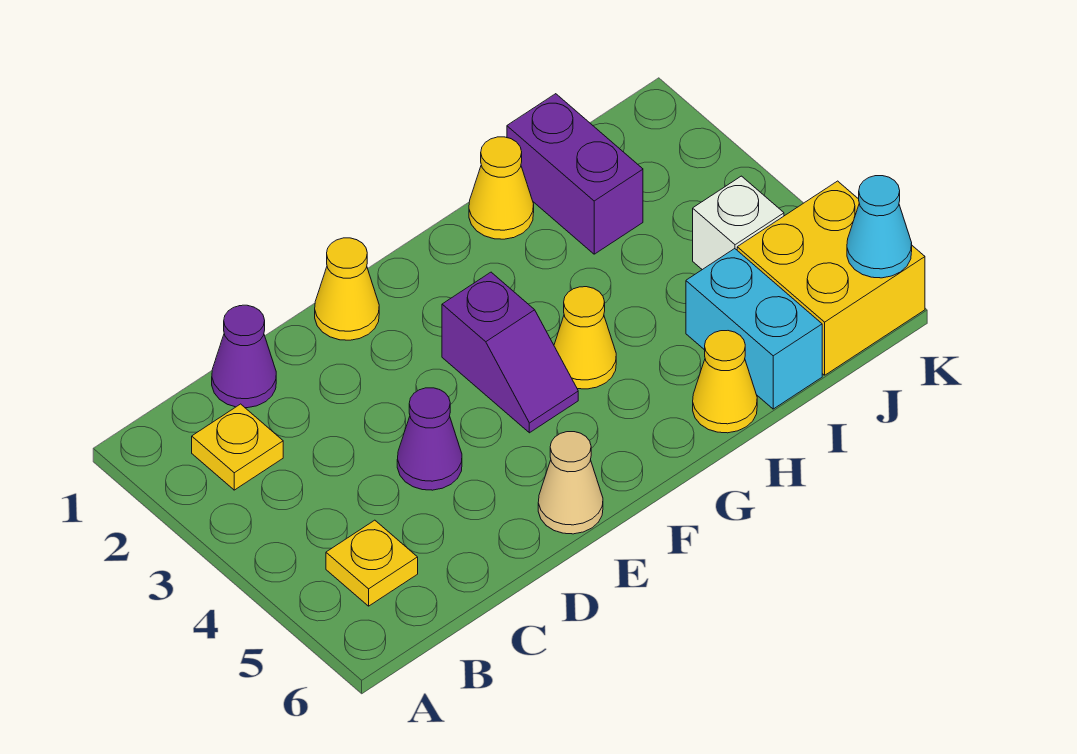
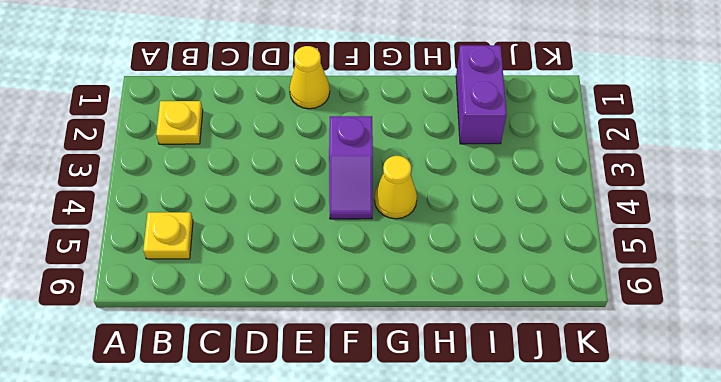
none -> purple 1x1 cone [212,305,276,408]
none -> purple 1x1 cone [397,388,462,490]
none -> tan 1x1 cone [538,432,603,534]

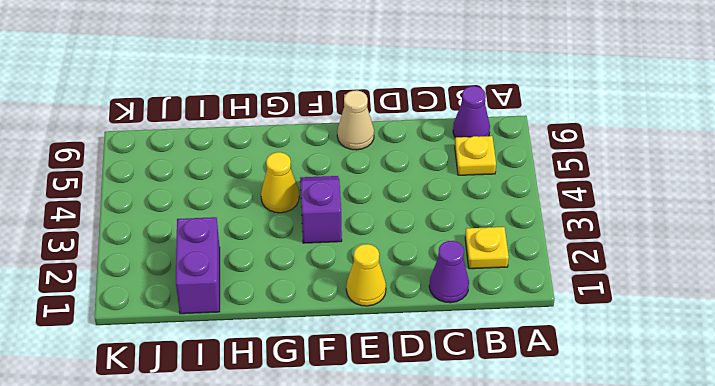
purple 1x1 cone [453,86,490,137] -> purple 1x1 cone moved to [397,388,462,490]
none -> yellow 1x1 cone [469,137,534,239]
none -> yellow 1x1 cone [693,331,757,433]
none -> cyan 1x2 brick [686,249,822,409]

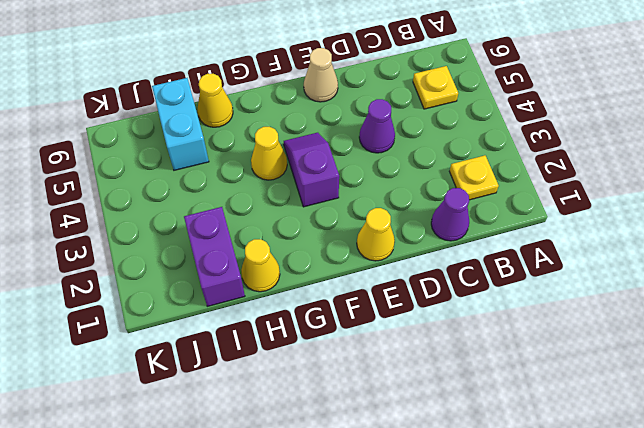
none -> white 1x1 brick [693,176,784,270]
none -> yellow 2x2 brick [737,181,925,375]
none -> cyan 1x1 cone [847,176,912,278]

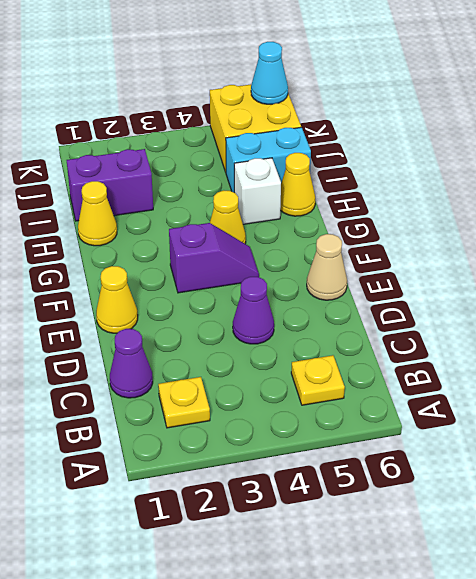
white 1x1 brick [234,158,281,224] -> white 1x1 brick moved to [693,176,784,270]

